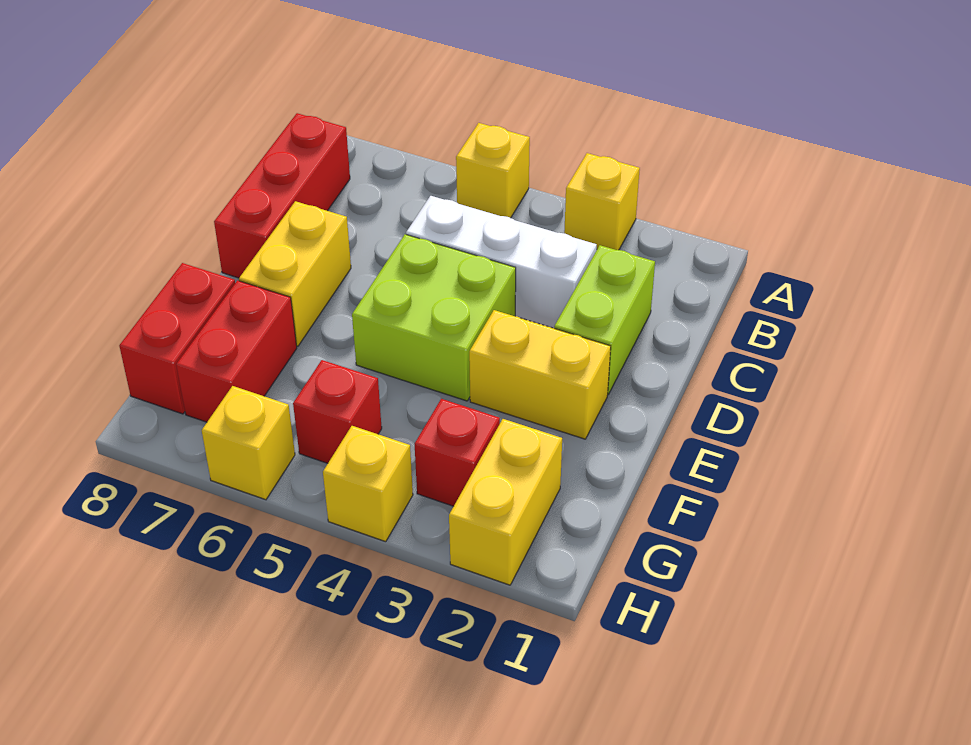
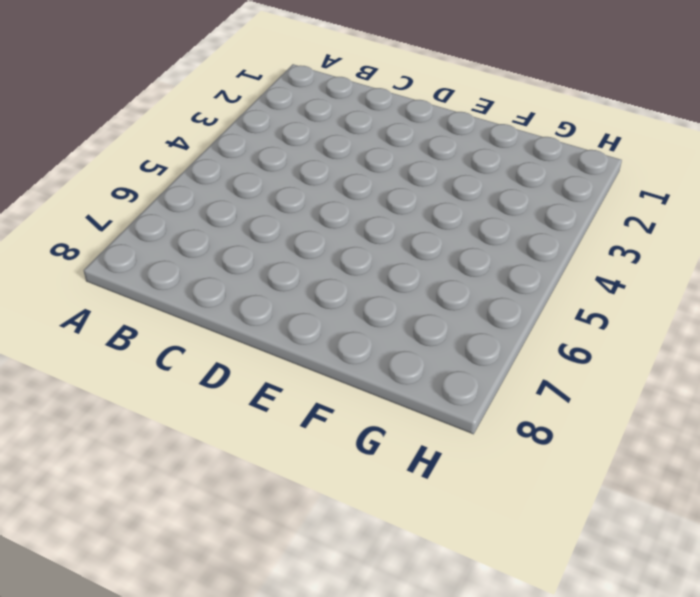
none -> yellow 1x1 brick [564,153,640,250]
none -> yellow 1x1 brick [456,123,530,218]
none -> red 1x3 brick [214,113,350,278]

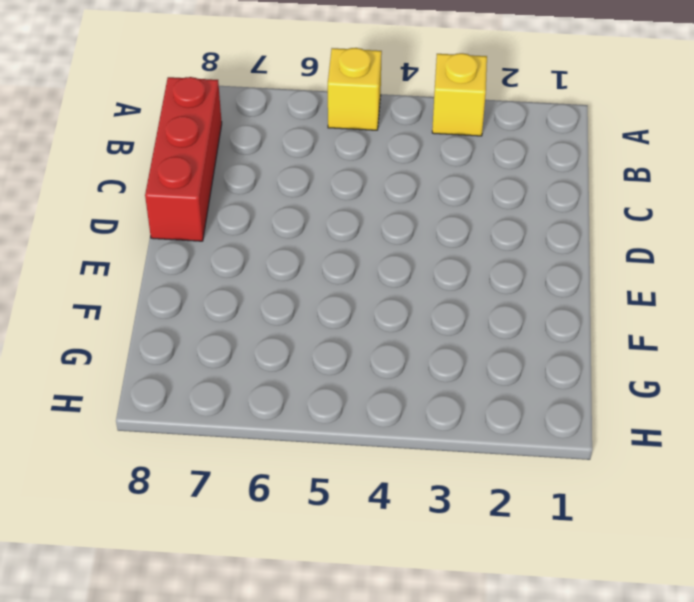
none -> lime 1x2 brick [554,245,655,394]
none -> white 1x3 brick [406,196,597,328]
none -> lime 2x2 brick [352,234,516,401]

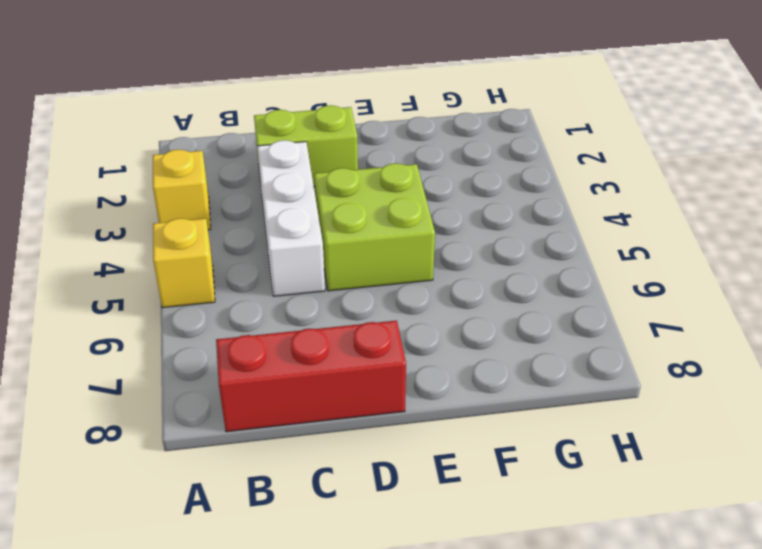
none -> yellow 1x2 brick [239,201,351,346]
none -> yellow 1x2 brick [469,310,611,439]
none -> red 1x2 brick [176,281,297,422]

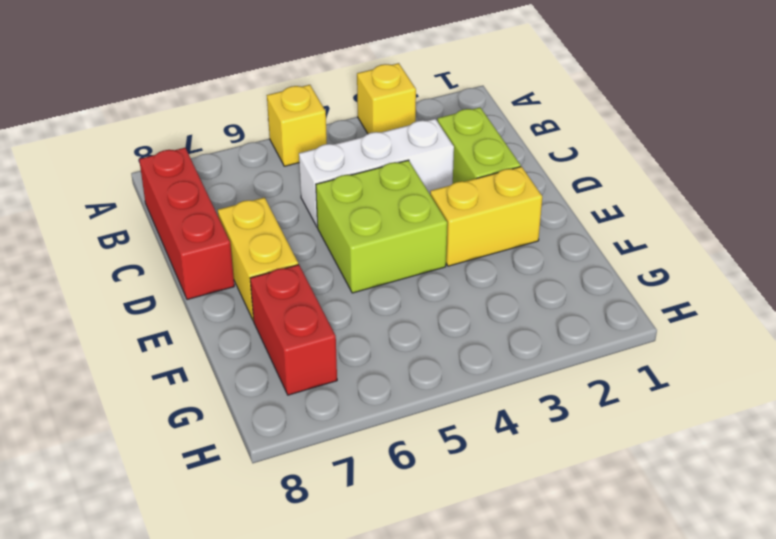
none -> red 1x2 brick [119,263,235,414]
none -> yellow 1x2 brick [449,419,562,585]
none -> red 1x1 brick [415,399,500,506]

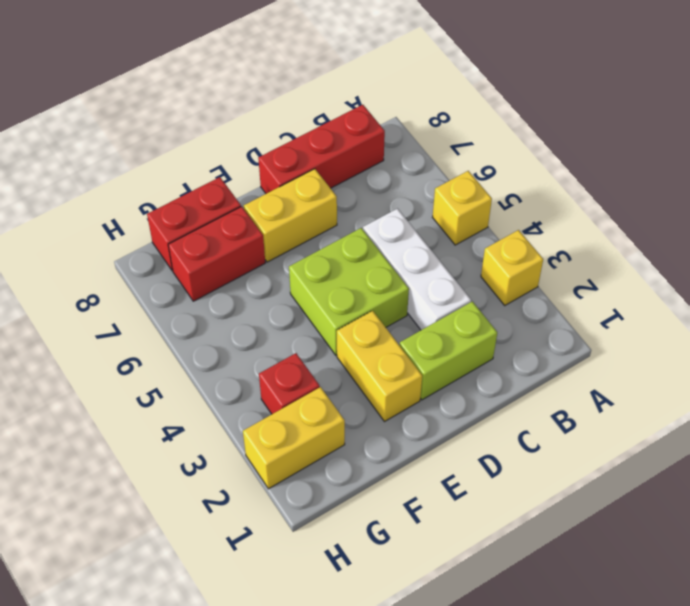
none -> red 1x1 brick [293,360,382,463]
none -> yellow 1x1 brick [323,426,413,542]
none -> yellow 1x1 brick [202,386,295,500]

